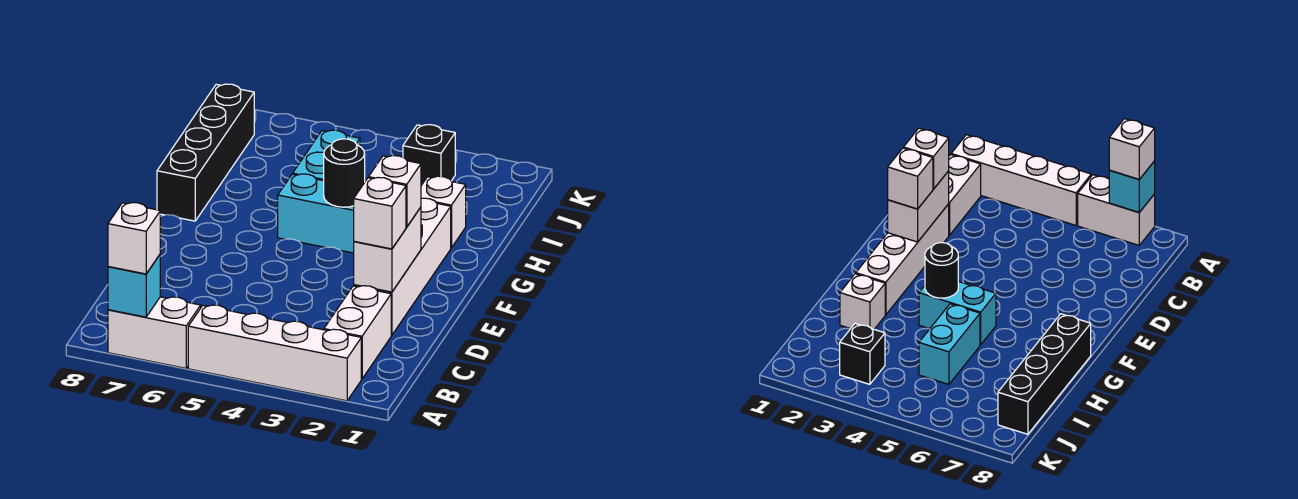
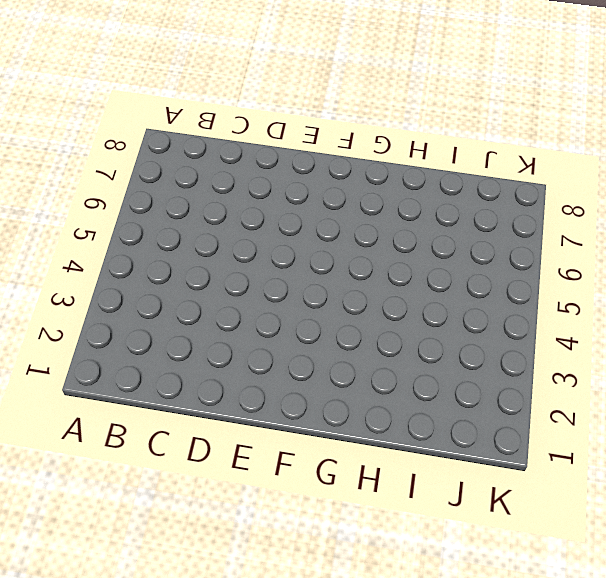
none -> white 1x4 brick [188,305,361,401]
none -> white 1x2 brick [108,297,201,368]
none -> white 1x2 brick [324,286,391,379]

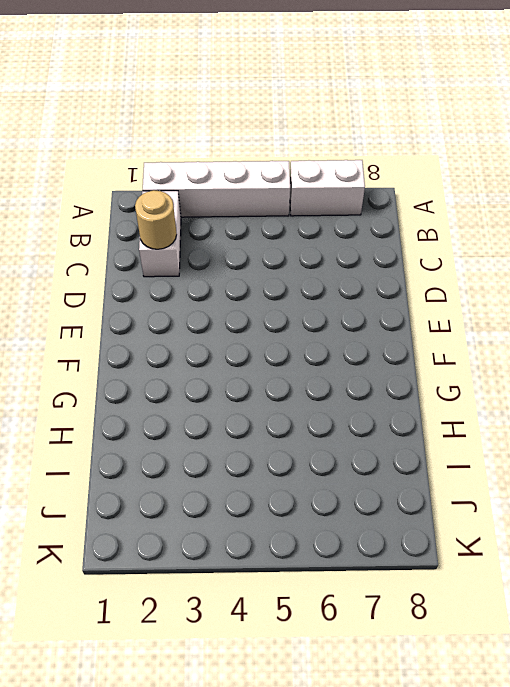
tan 1x1 round brick [135,190,177,249] -> none
none -> white 1x4 brick [354,198,451,335]
none -> cyan 1x2 brick [278,174,354,253]
none -> black 1x4 brick [157,84,254,221]

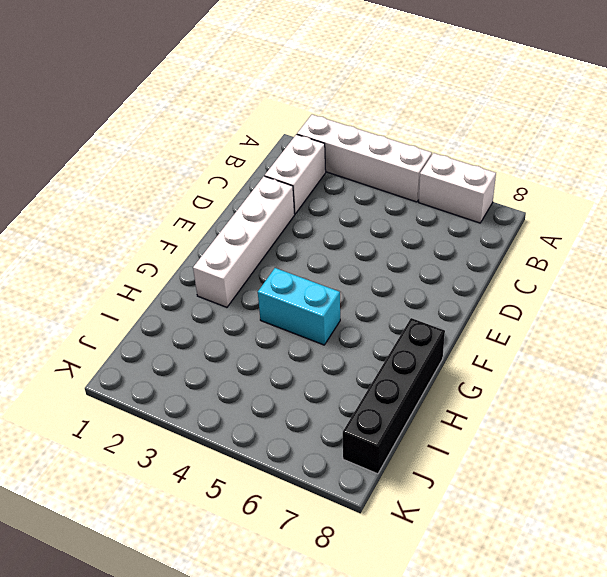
none -> white 1x1 brick [421,176,466,248]
none -> cyan 1x2 brick [293,130,360,181]
none -> black 1x1 brick [403,125,455,185]

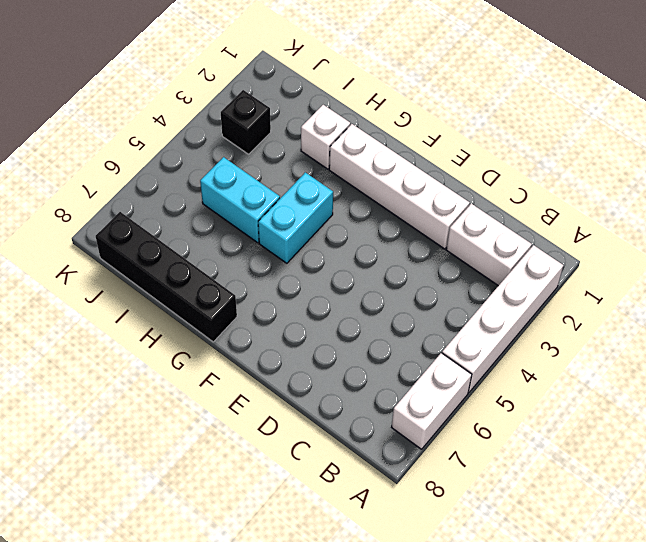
none -> cyan 1x1 brick [108,255,160,317]
none -> white 1x2 brick [354,207,421,292]
none -> black 1x1 round brick [324,139,365,207]

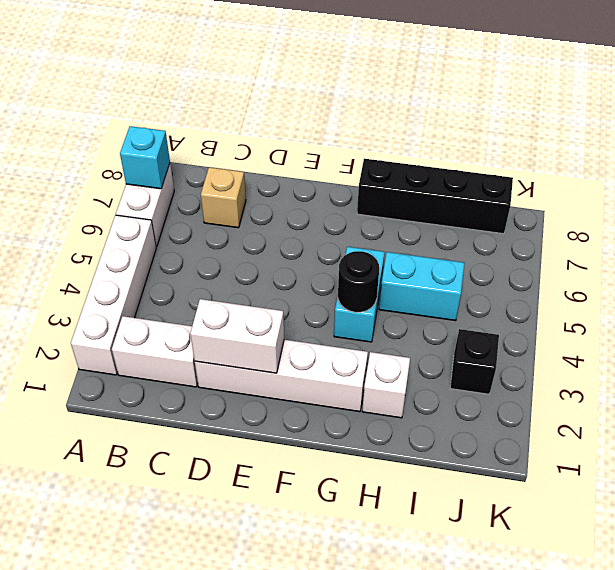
tan 1x1 brick [201,167,246,228] -> none
none -> white 1x1 brick [108,203,160,274]
none -> white 1x1 brick [354,178,406,249]
none -> white 1x1 brick [369,156,421,227]

